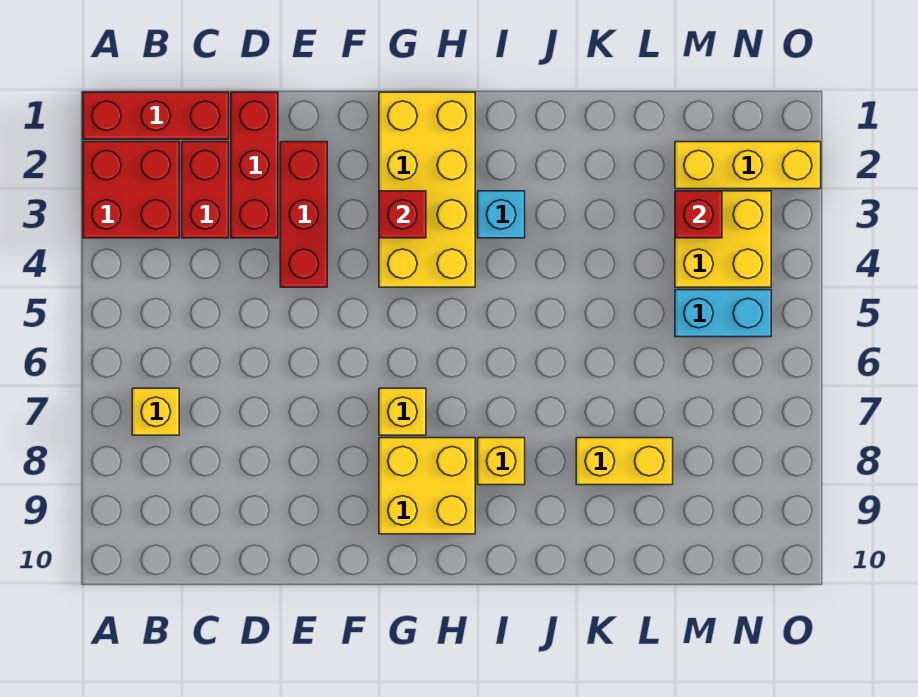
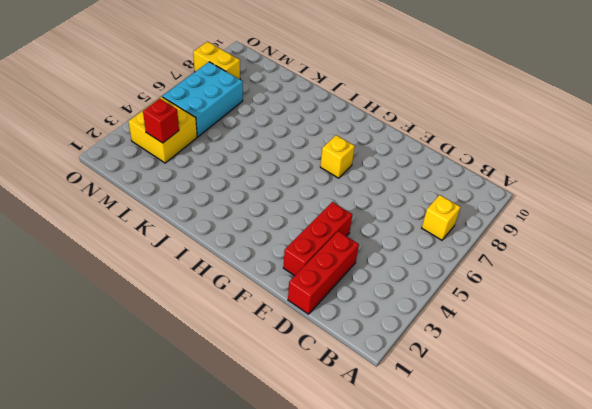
cyan 2x3 brick [163,62,243,137] -> cyan 1x2 brick [675,290,771,337]
yellow 1x2 brick [193,42,240,79] -> yellow 1x2 brick moved to [576,438,673,485]
none -> red 1x3 brick [83,92,229,139]
none -> red 2x2 brick [83,142,179,238]
none -> red 1x2 brick [182,142,229,238]

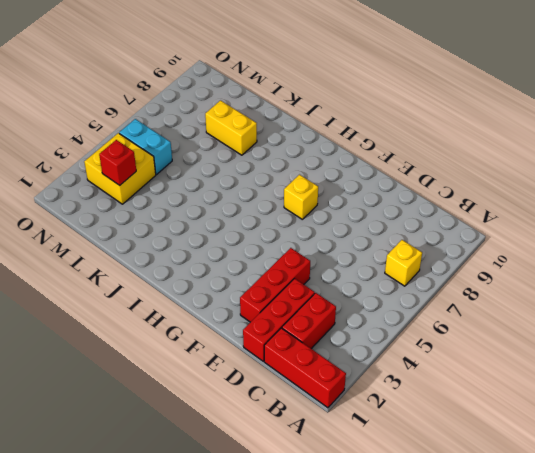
none -> red 2x2 brick [83,142,179,238]
none -> yellow 2x4 brick [379,92,475,287]
none -> yellow 2x2 brick [379,438,475,534]

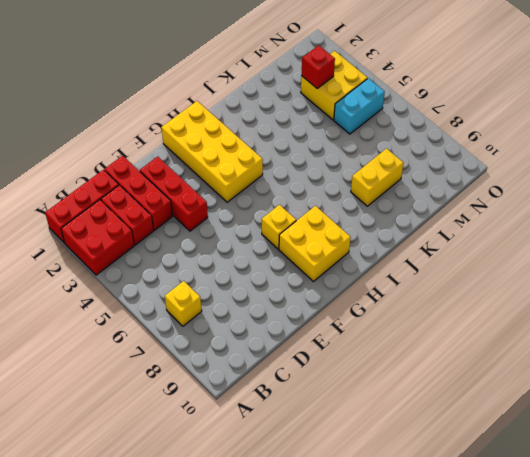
none -> cyan 1x1 brick [478,191,525,238]
none -> yellow 1x1 brick [478,438,525,485]
none -> yellow 1x3 brick [675,142,821,189]

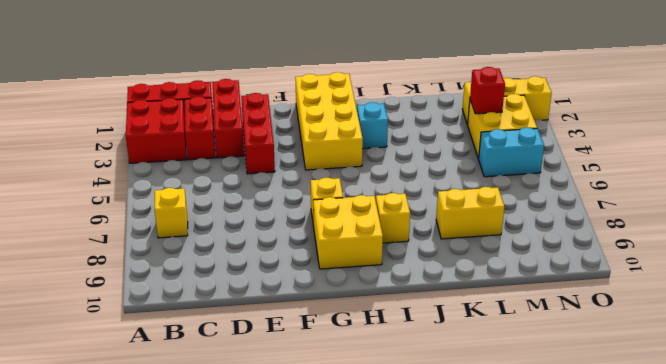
none -> red 1x1 brick [379,191,426,238]

